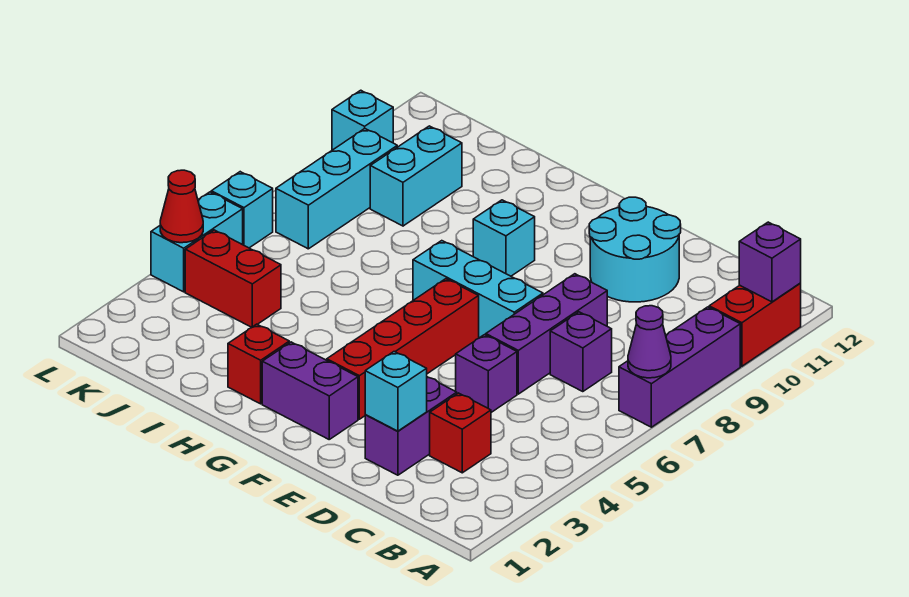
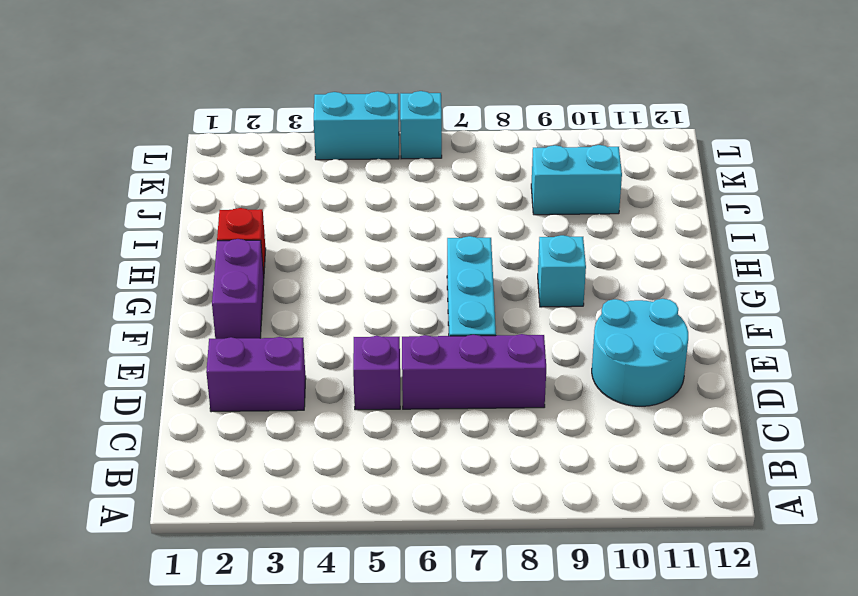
none -> purple 1x3 brick [619,307,740,427]
none -> red 1x2 brick [709,283,801,366]
none -> red 1x1 brick [430,393,491,473]

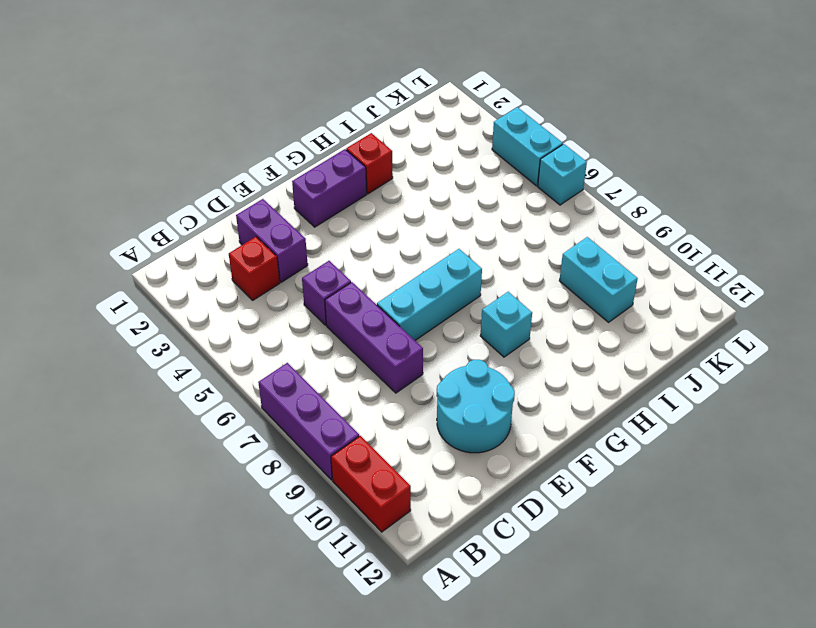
none -> purple 1x1 brick [550,312,612,392]
none -> red 1x4 brick [327,279,479,419]
none -> red 1x2 brick [185,230,281,327]

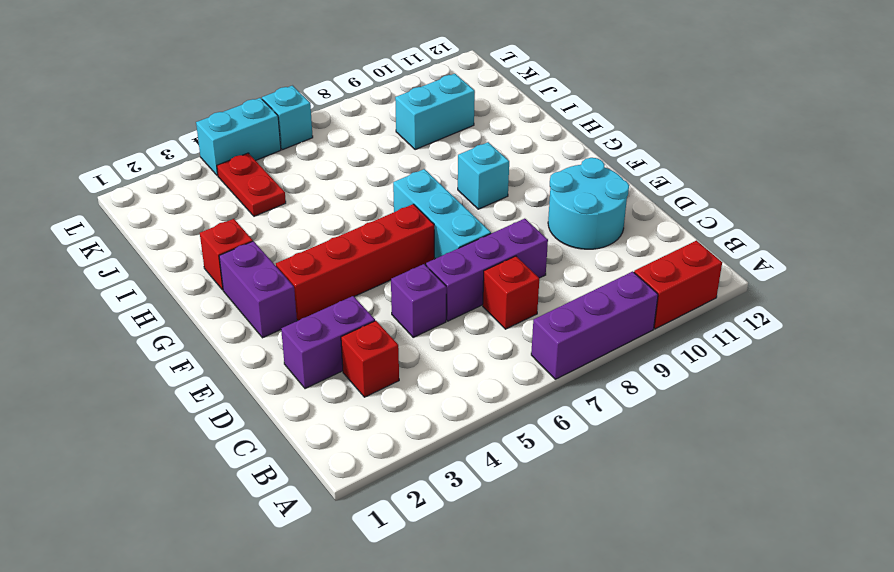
red 1x1 brick [483,256,539,329] -> purple 1x1 brick [550,312,612,392]
red 1x2 plate [217,153,286,216] -> red 1x2 brick [185,230,281,327]
none -> cyan 1x3 brick [276,129,397,249]
none -> cyan 1x1 brick [332,90,393,150]
none -> purple 1x1 cone [628,306,671,378]

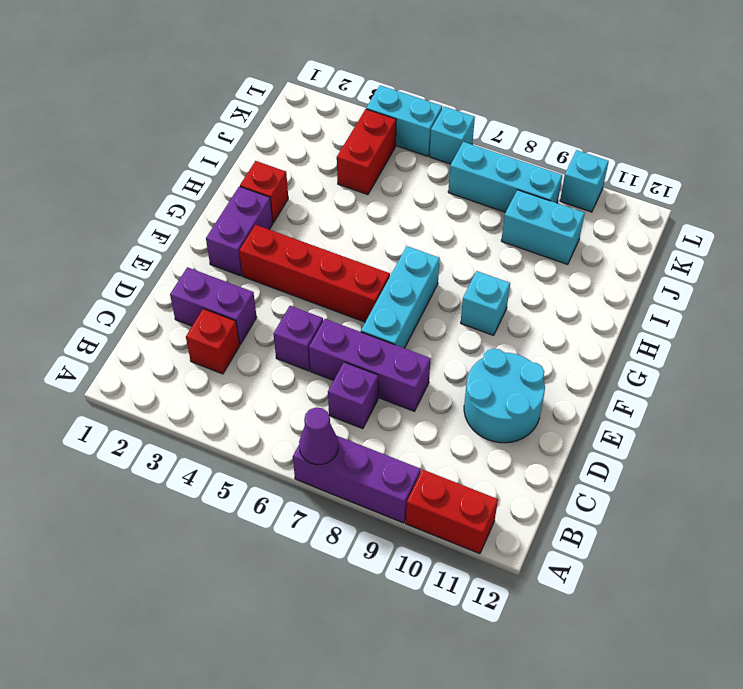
none -> purple 1x1 brick [739,222,801,302]
none -> cyan 1x1 brick [365,352,427,431]
none -> red 1x1 cone [160,170,203,243]

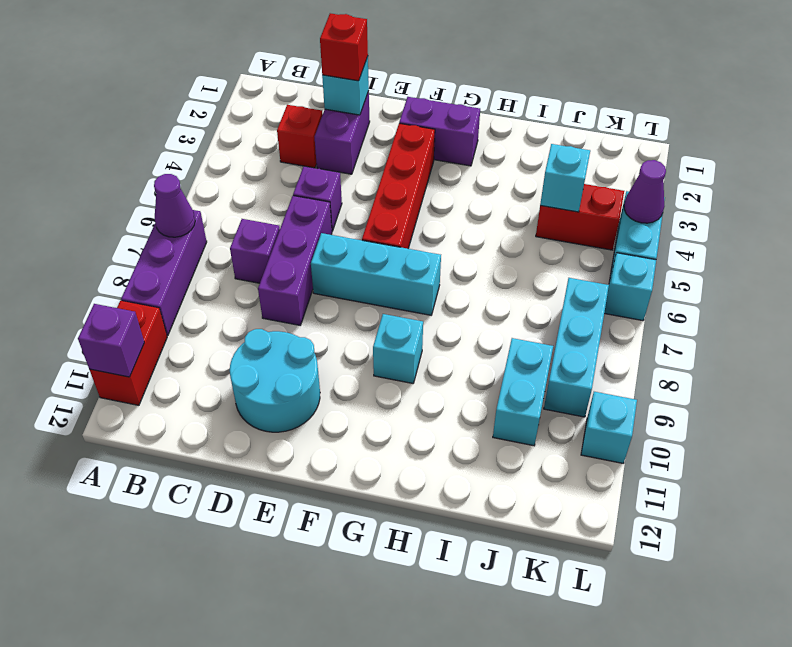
red 1x1 brick [320,13,368,81] -> red 1x1 brick moved to [228,324,289,404]
cyan 1x1 brick [540,144,590,212] -> none
purple 1x1 cone [624,160,666,223] -> red 1x1 cone [160,170,203,243]

